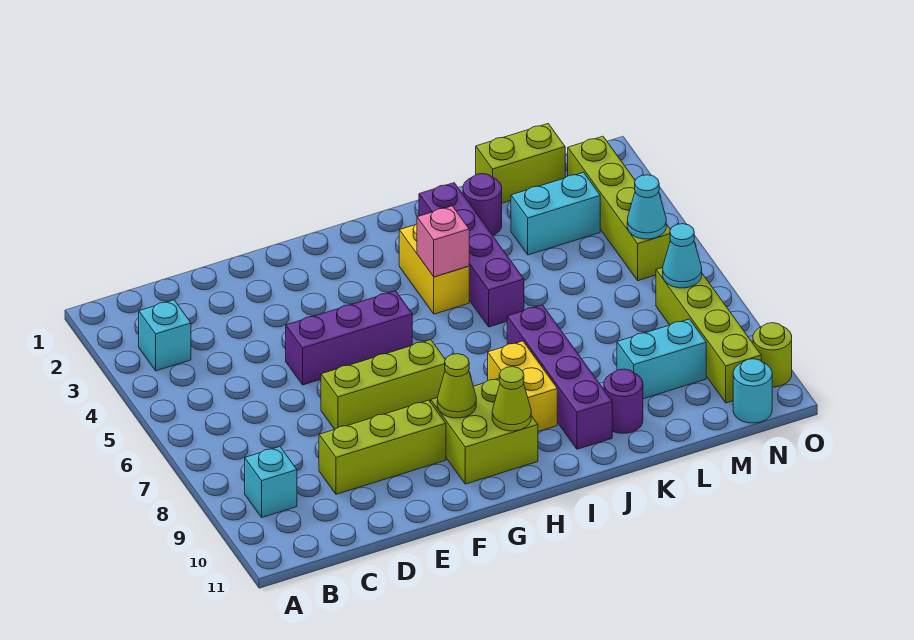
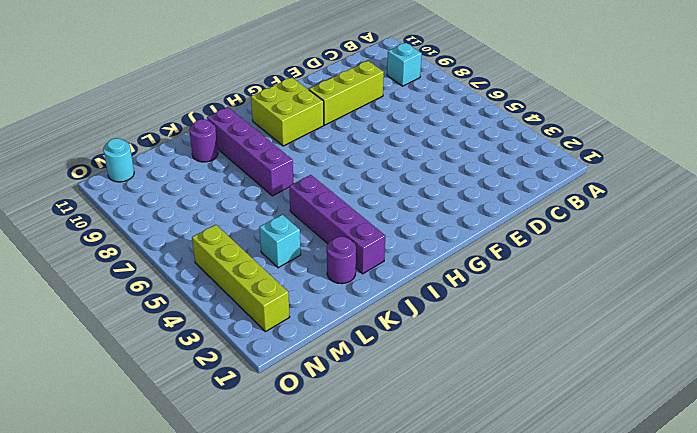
cyan 1x1 brick [259,215,301,268] -> cyan 1x1 brick moved to [139,300,191,371]
none -> purple 1x3 brick [286,291,412,385]
none -> lime 1x3 brick [321,340,445,429]
none -> yellow 1x2 brick [399,224,469,314]

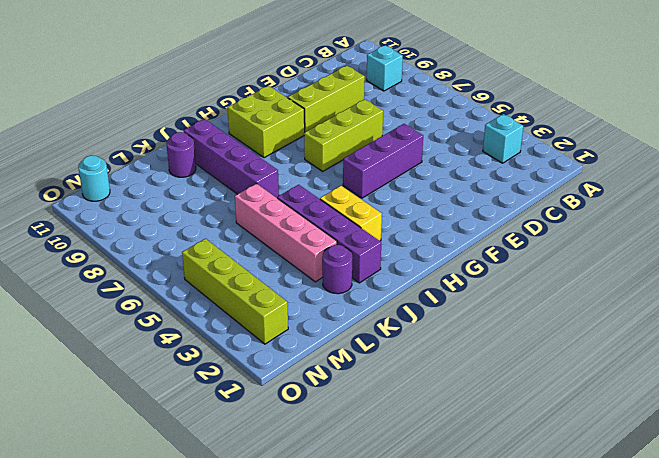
pink 1x4 brick [235,183,337,282] -> none
none -> yellow 1x2 brick [488,341,557,431]
none -> lime 1x2 brick [476,124,565,203]
none -> cyan 1x2 brick [511,172,600,255]

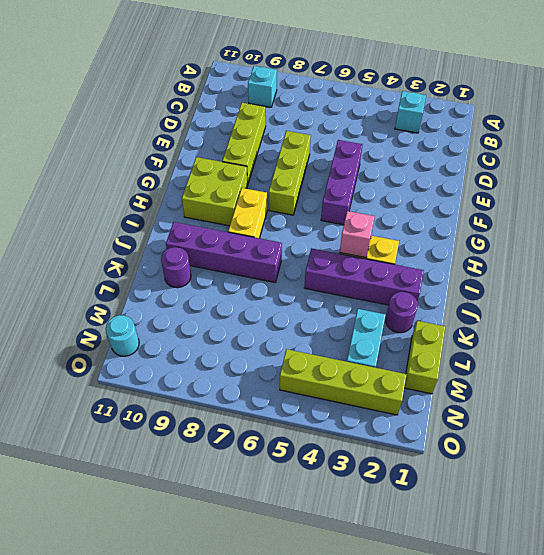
yellow 1x2 brick [228,188,267,238] -> yellow 1x2 brick turned to [488,341,557,431]
none -> cyan 1x2 brick [617,319,706,399]
none -> lime 1x4 brick [656,268,761,403]
none -> lime 1x1 round brick [753,323,792,387]

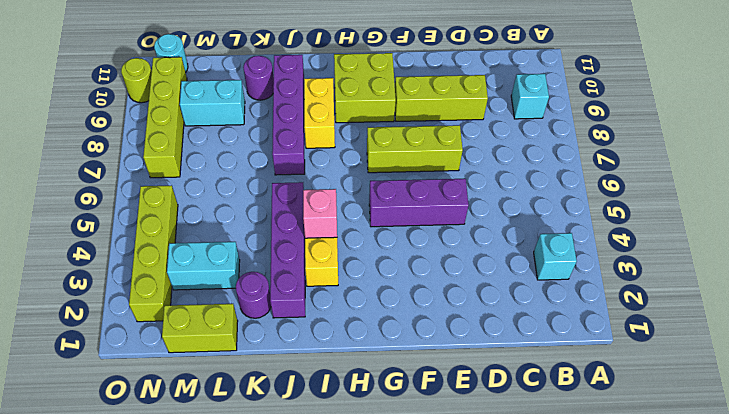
none -> lime 1x1 cone [437,354,476,418]
none -> lime 1x1 cone [492,367,531,431]
none -> cyan 1x1 cone [627,175,666,239]

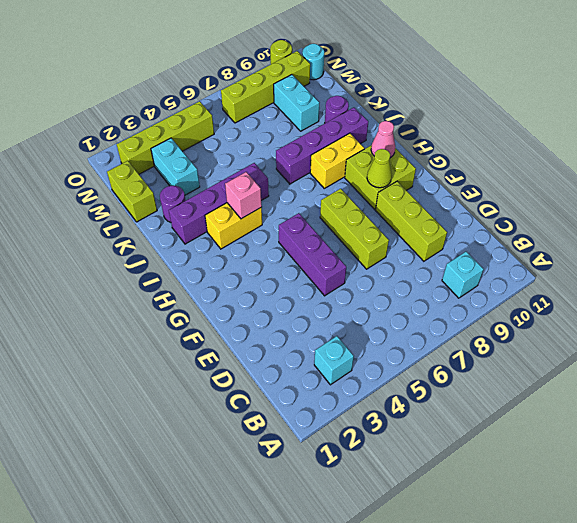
pink 1x1 cone [371,121,395,158] -> lime 1x1 cone [492,367,531,431]
none -> cyan 1x1 cone [627,175,666,239]
none -> cyan 1x1 cone [663,224,702,288]

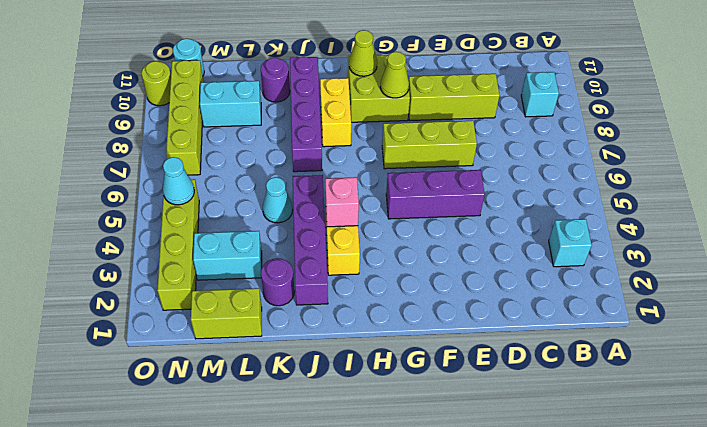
cyan 1x1 cone [263,177,293,223] -> cyan 1x1 cone moved to [663,224,702,288]

